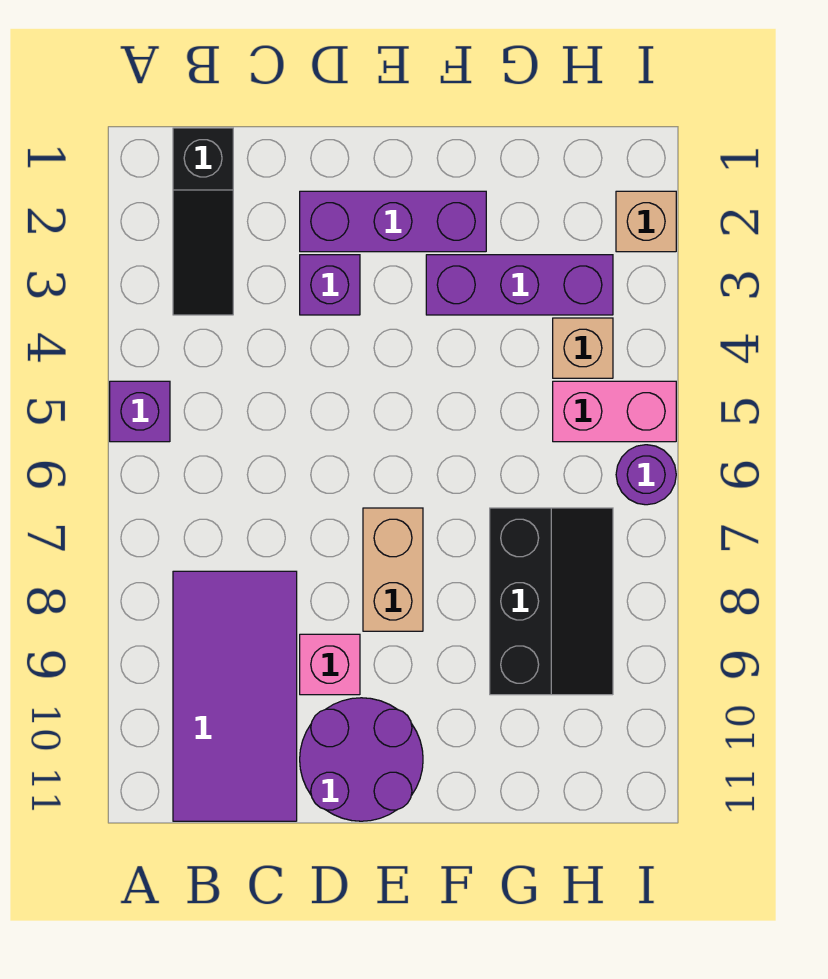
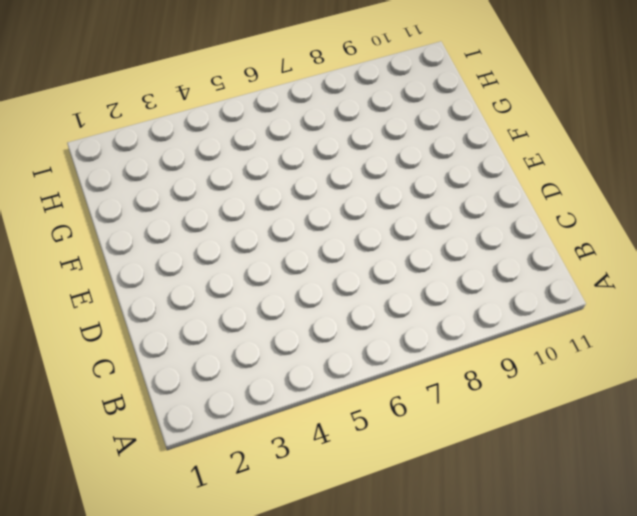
none -> purple 1x1 brick [110,381,170,442]
none -> black 1x3 slope [173,128,233,315]
none -> purple 2x4 tile [173,571,297,821]

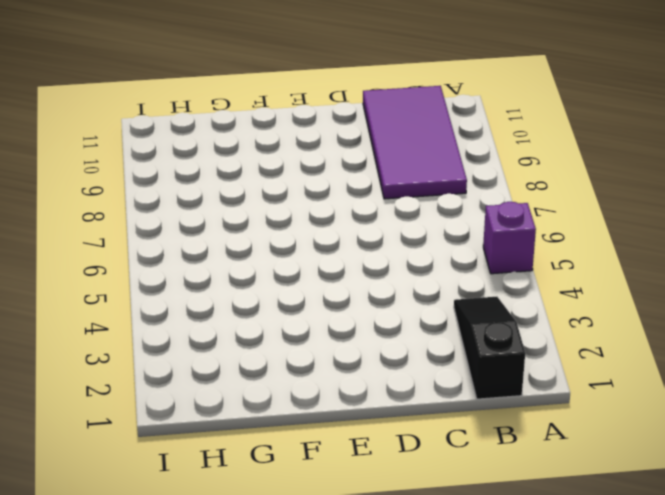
none -> purple 1x3 brick [300,191,486,252]
none -> purple 1x1 brick [300,255,360,315]
none -> pink 1x1 brick [300,634,360,695]

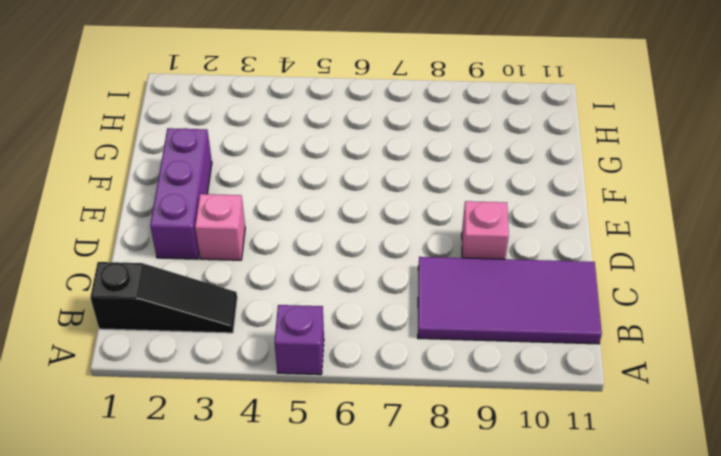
pink 1x1 brick [195,194,245,260] -> purple 1x1 brick [300,255,360,315]
none -> purple 2x2 round brick [300,698,423,821]
none -> tan 1x2 brick [363,508,423,631]
none -> purple 1x3 brick [426,255,613,315]

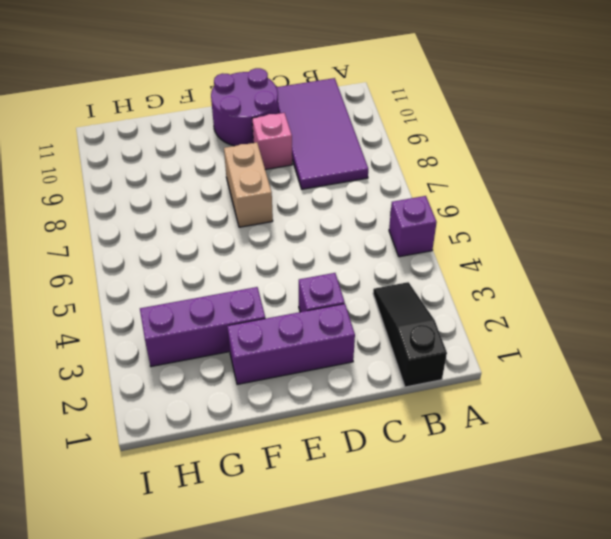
none -> black 2x3 slope [490,508,613,695]
none -> tan 1x1 brick [553,318,613,378]
none -> pink 1x2 brick [553,381,676,442]

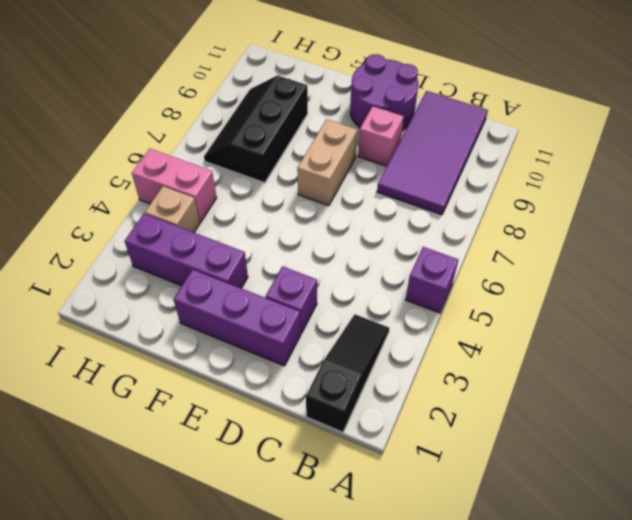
none -> tan 1x1 brick [616,191,676,252]
none -> purple 1x1 round brick [616,445,676,505]

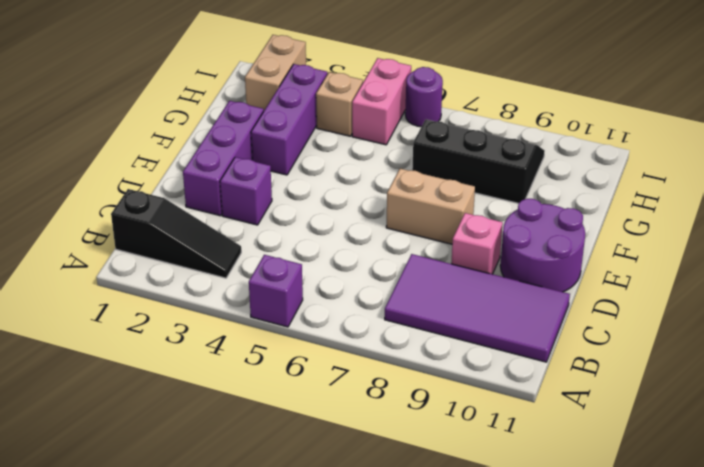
tan 1x2 brick [245,35,306,110] -> tan 1x1 brick [616,191,676,252]

